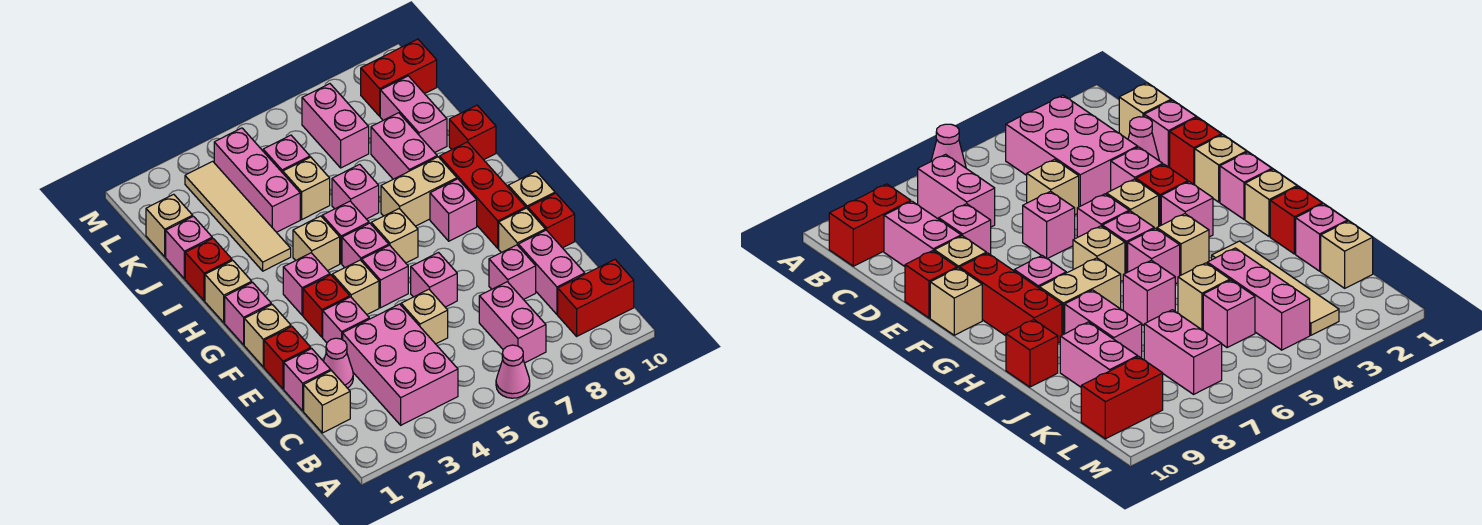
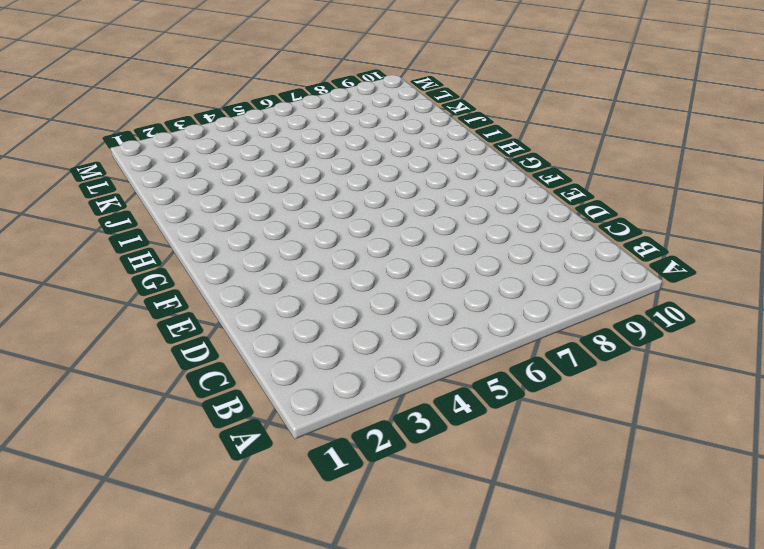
none -> pink 1x1 cone [496,345,530,398]
none -> pink 2x3 brick [343,304,458,425]
none -> pink 1x2 brick [479,282,546,363]
none -> red 1x2 brick [558,259,634,336]

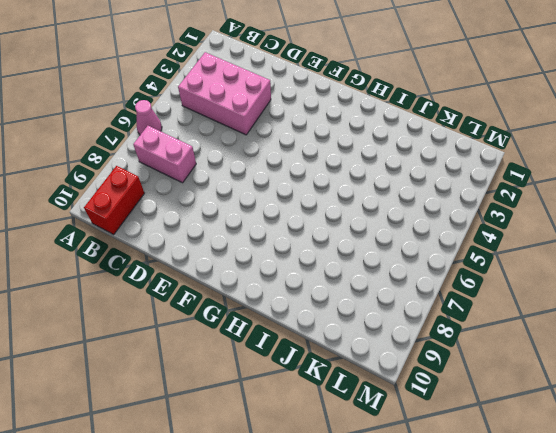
none -> tan 1x1 brick [304,371,350,433]
none -> pink 1x2 brick [518,230,585,314]
none -> pink 1x1 brick [284,349,331,411]
none -> pink 1x1 cone [324,338,353,388]

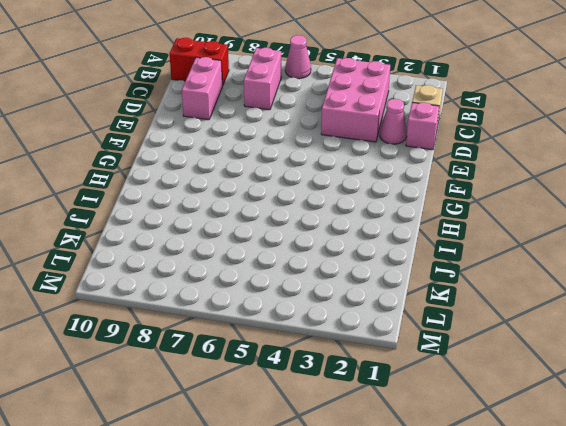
none -> tan 1x1 brick [401,289,448,344]
none -> pink 1x1 brick [489,245,536,300]
none -> red 1x1 brick [264,327,311,389]
none -> pink 1x1 brick [323,297,369,343]

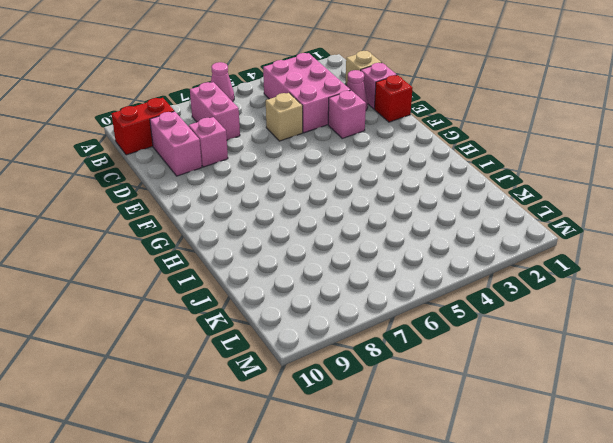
none -> pink 1x1 brick [411,253,457,307]
none -> tan 1x1 brick [499,208,545,253]
none -> red 1x1 brick [528,193,575,248]
none -> tan 1x1 brick [244,305,291,367]

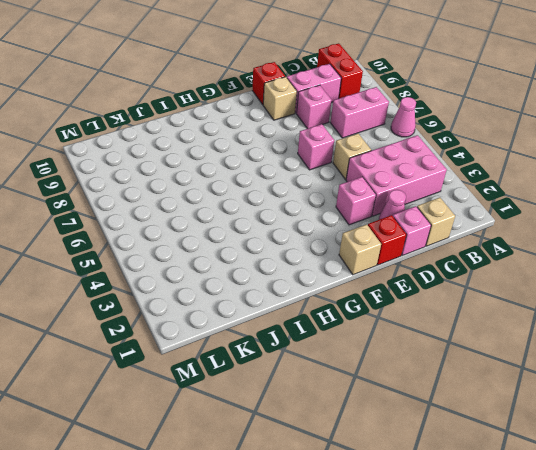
none -> red 1x1 brick [303,275,350,337]
none -> tan 1x1 brick [332,260,379,314]
none -> pink 1x1 brick [362,245,408,308]
none -> red 1x3 brick [440,142,526,248]

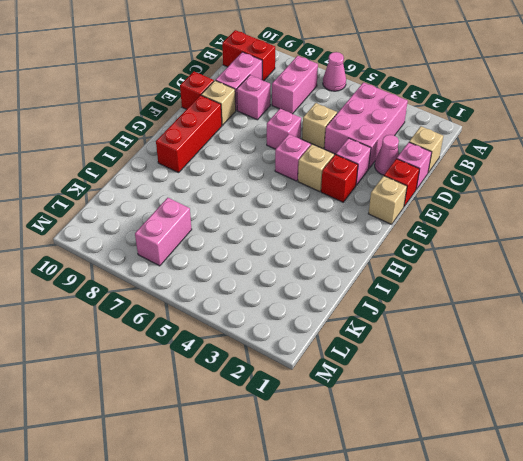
none -> tan 1x1 brick [508,171,555,209]
none -> pink 1x1 brick [225,282,271,345]
none -> pink 1x1 brick [283,253,330,315]
none -> pink 1x1 brick [342,223,389,268]

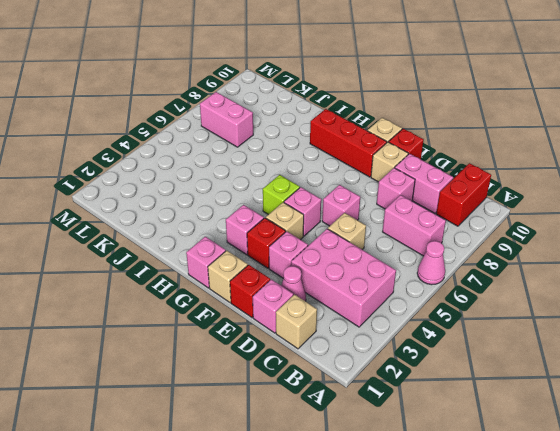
lime 1x1 brick [263,175,300,215] -> pink 1x1 brick [342,223,389,268]
none -> tan 1x1 brick [371,209,418,263]
none -> pink 1x1 brick [430,179,477,241]
none -> tan 1x1 brick [205,261,252,323]
none -> tan 1x1 brick [293,216,340,271]

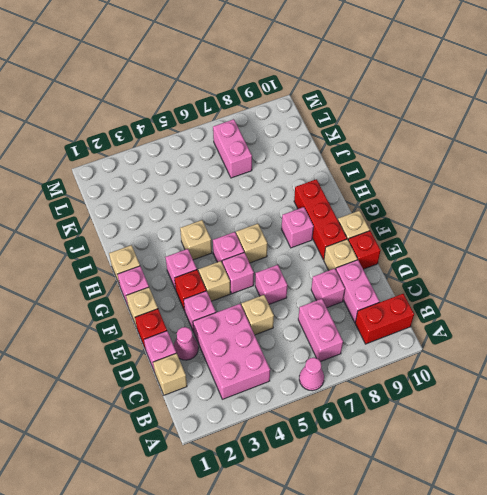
none -> pink 1x1 brick [322,201,369,264]
none -> tan 1x2 brick [381,157,457,226]
none -> red 1x1 brick [185,238,232,301]
none -> tan 1x4 tile [185,161,291,271]

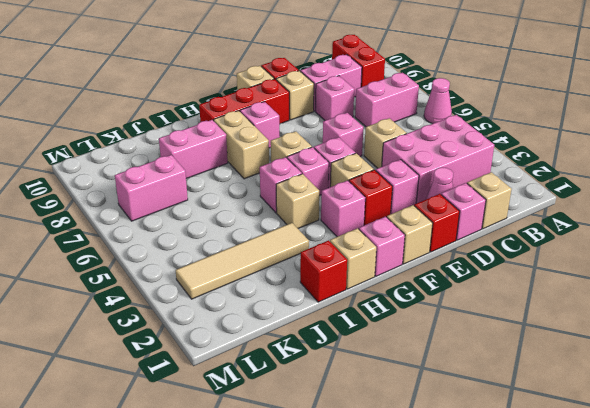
none -> pink 1x1 brick [332,164,379,219]
none -> red 1x1 brick [449,105,496,160]
none -> pink 1x1 brick [166,216,212,279]
none -> pink 1x3 brick [214,128,300,232]

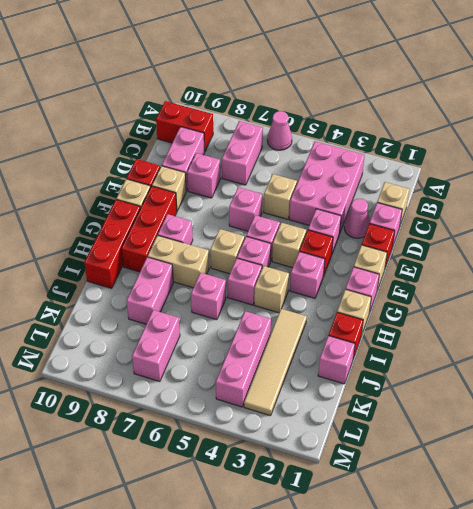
red 1x3 brick [84,200,140,288] -> red 1x1 brick [449,105,496,160]
none -> tan 1x1 brick [283,157,330,219]
none -> pink 1x2 brick [380,76,447,153]
none -> tan 1x1 brick [146,194,193,257]
none -> pink 1x1 brick [263,135,310,173]

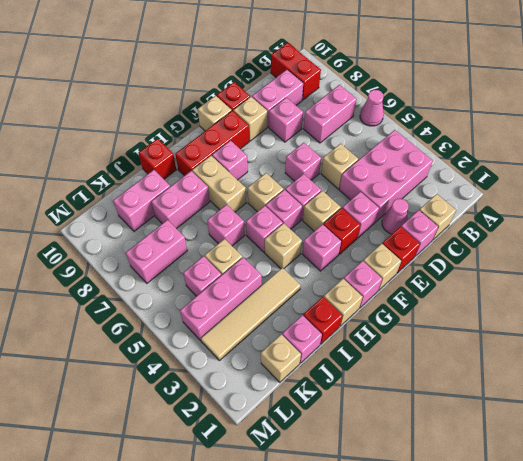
none -> red 1x2 brick [361,39,437,116]

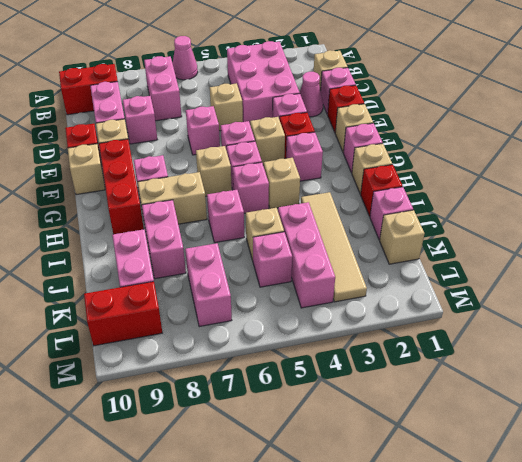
none -> red 1x1 brick [449,105,496,160]

